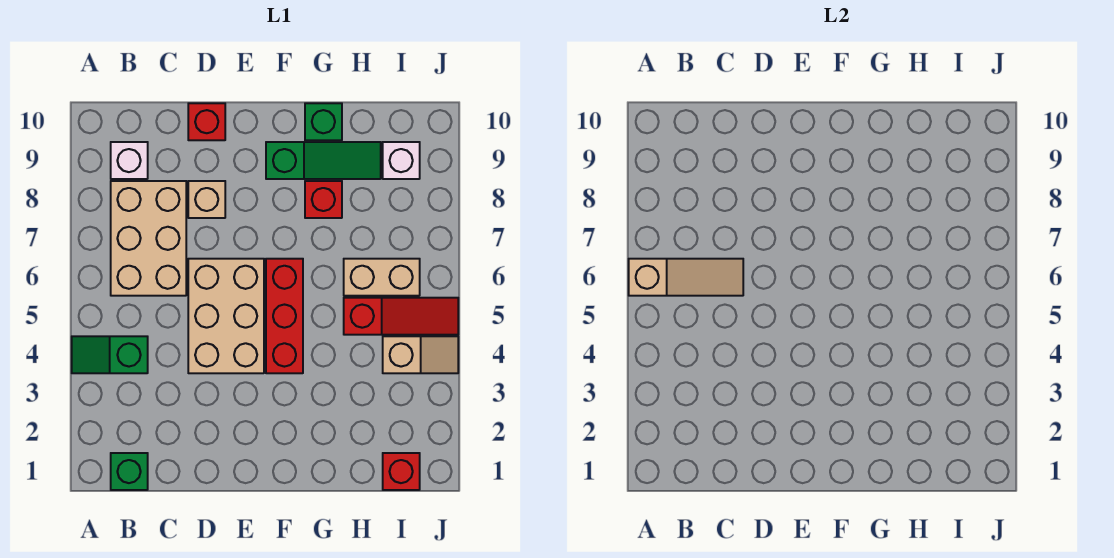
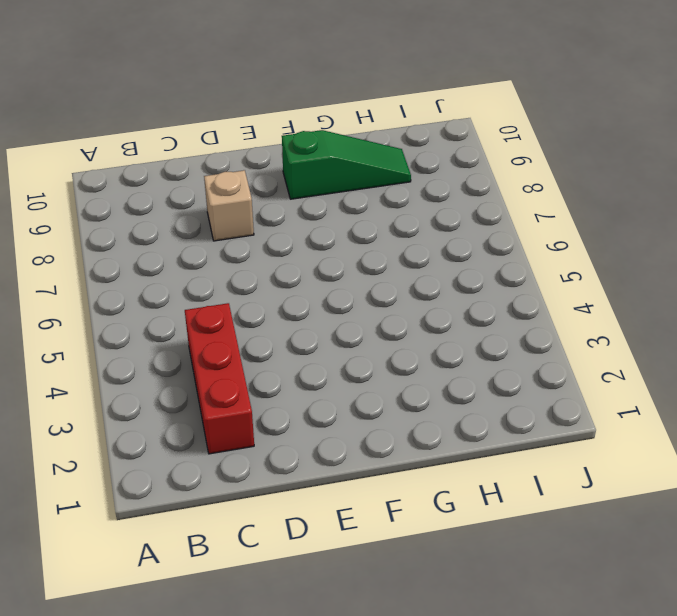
red 1x3 brick [185,303,254,454] -> red 1x3 brick moved to [266,259,303,373]
none -> green 1x2 slope [72,336,148,373]
none -> green 1x1 brick [111,453,148,490]
none -> tan 2x3 brick [111,181,186,296]

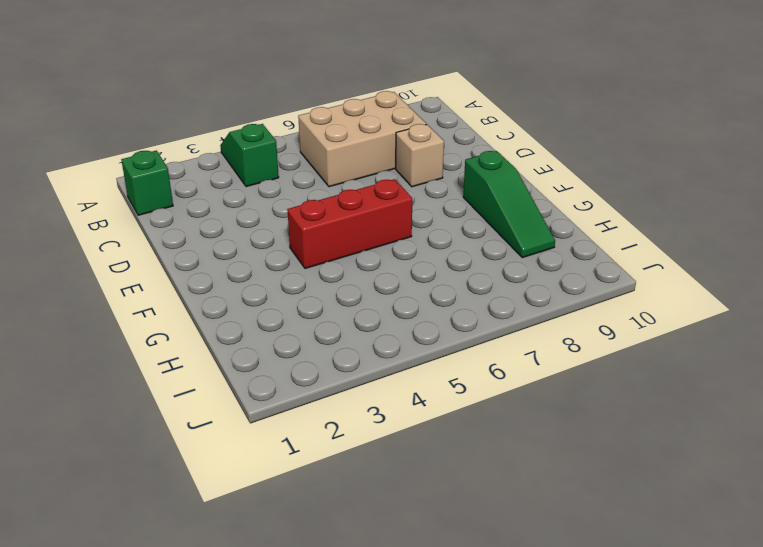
none -> white 1x1 brick [111,142,148,179]
none -> tan 2x3 brick [188,259,264,373]
none -> red 1x1 brick [188,103,225,140]

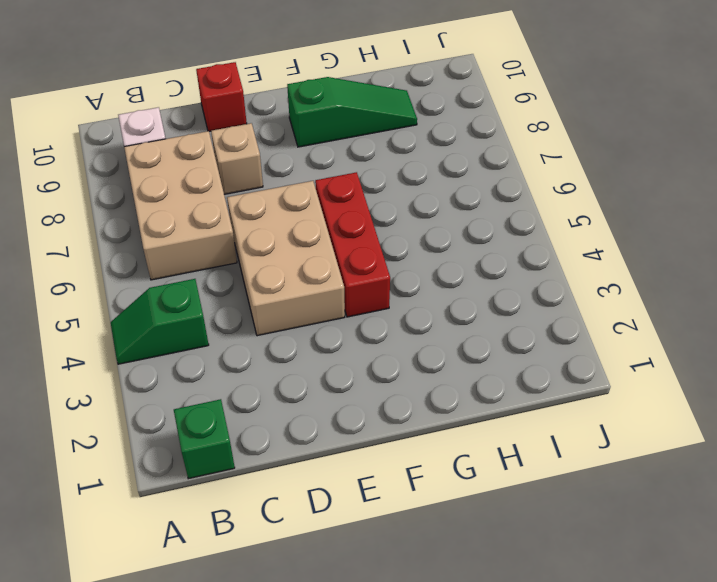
none -> red 1x1 brick [305,181,342,218]
none -> green 1x1 brick [305,103,342,140]
none -> red 1x3 slope [344,298,458,335]

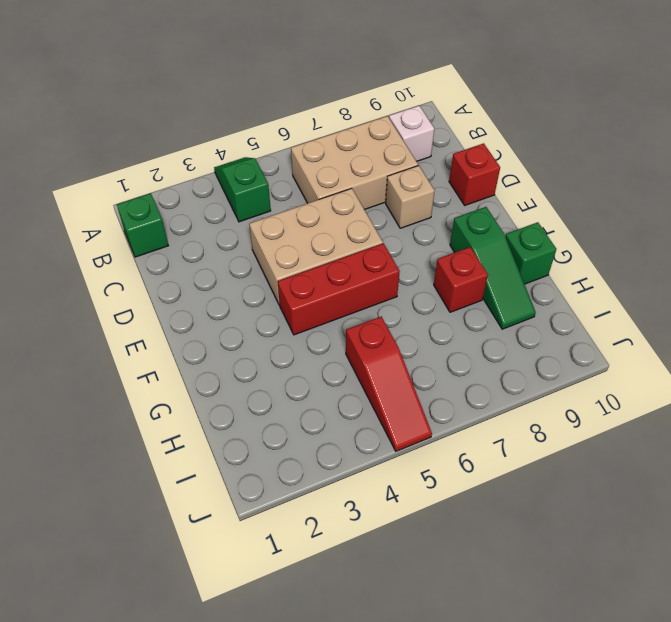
none -> tan 1x2 brick [344,259,420,296]
none -> red 1x1 brick [383,453,420,490]
none -> tan 1x2 slope [383,336,458,373]

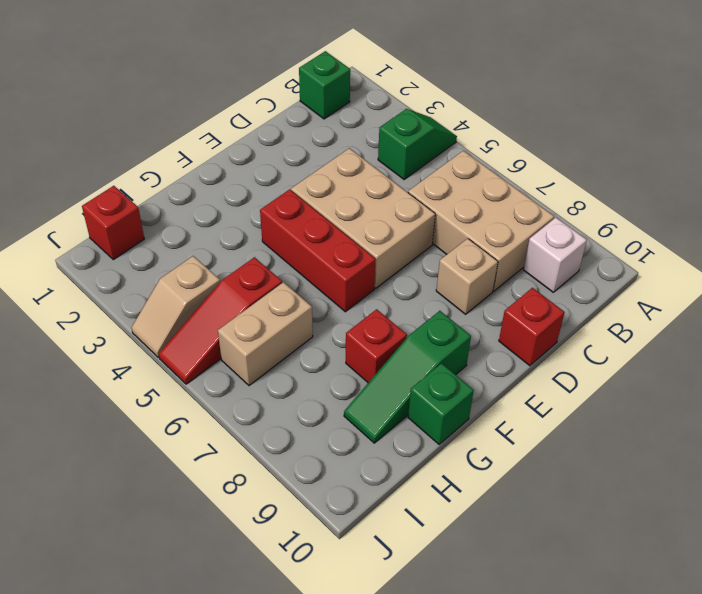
none -> white 1x1 brick [383,142,420,179]
none -> tan 1x3 slope [629,259,743,296]

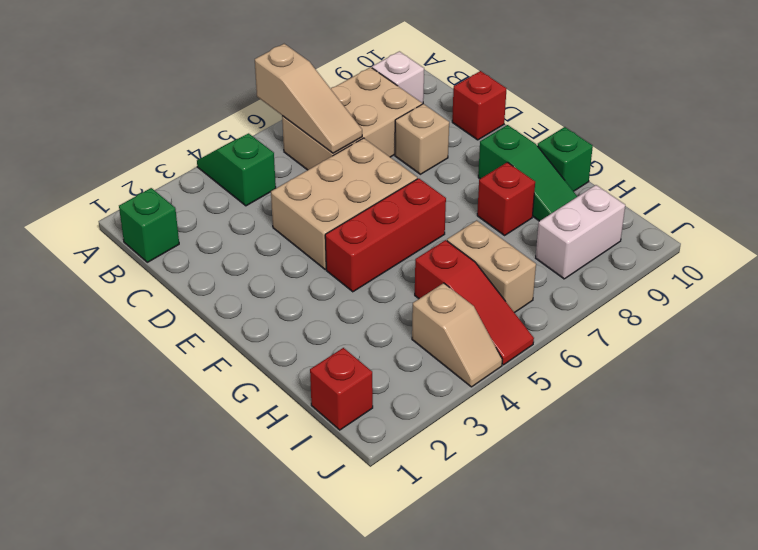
white 1x2 brick [536,185,625,279] -> white 1x1 brick [383,142,420,179]

